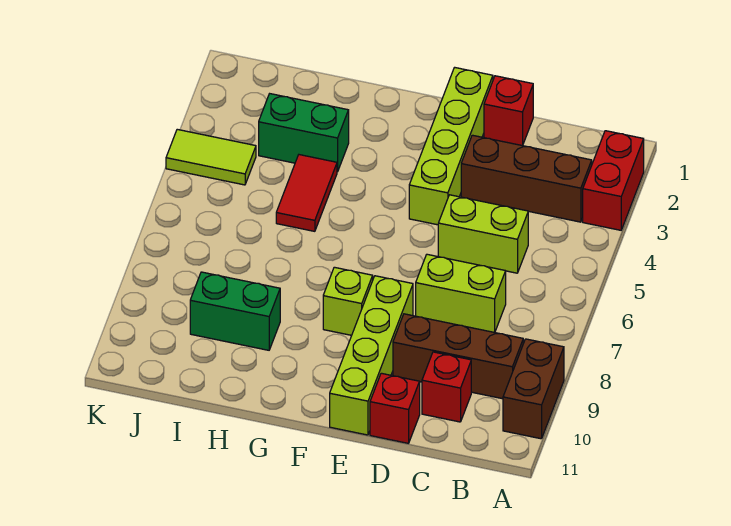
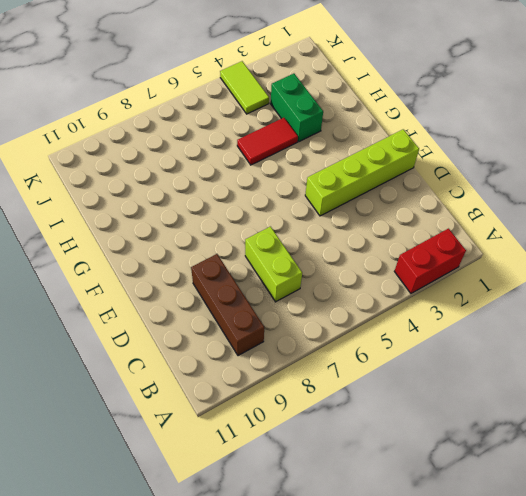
none -> brown 1x2 brick [503,339,564,439]
none -> brown 1x3 brick [461,135,592,222]
none -> lime 1x2 brick [438,195,528,273]

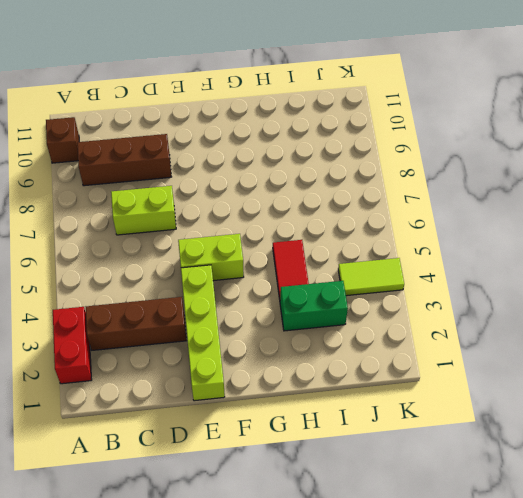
brown 1x1 brick [46,117,79,163] -> brown 1x2 brick [503,339,564,439]
lime 1x2 brick [178,234,244,281] -> lime 1x2 brick moved to [438,195,528,273]
none -> red 1x1 brick [422,352,471,422]
none -> red 1x1 brick [484,76,533,146]
none -> red 1x1 brick [370,373,420,443]

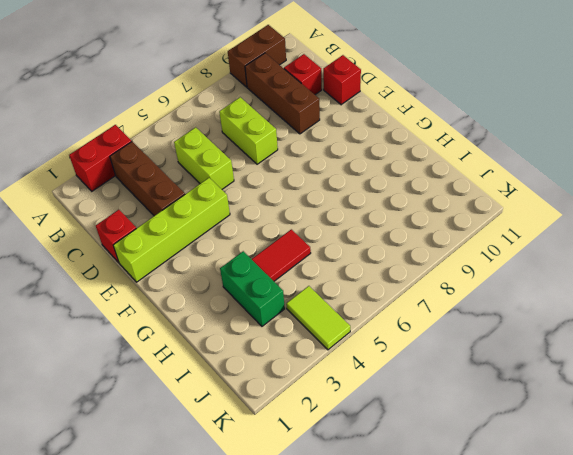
none -> lime 1x4 brick [330,276,413,435]
none -> lime 1x1 brick [323,267,373,335]
none -> green 1x2 brick [190,272,280,350]

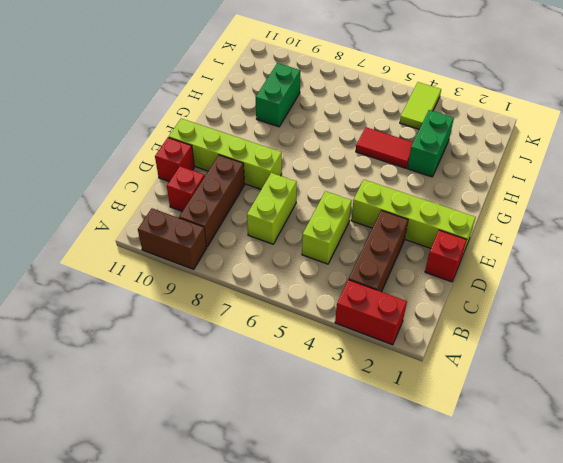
none -> lime 1x1 brick [323,267,373,335]

